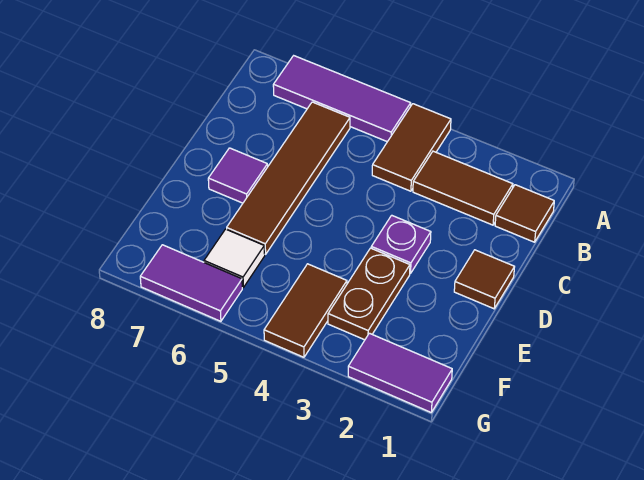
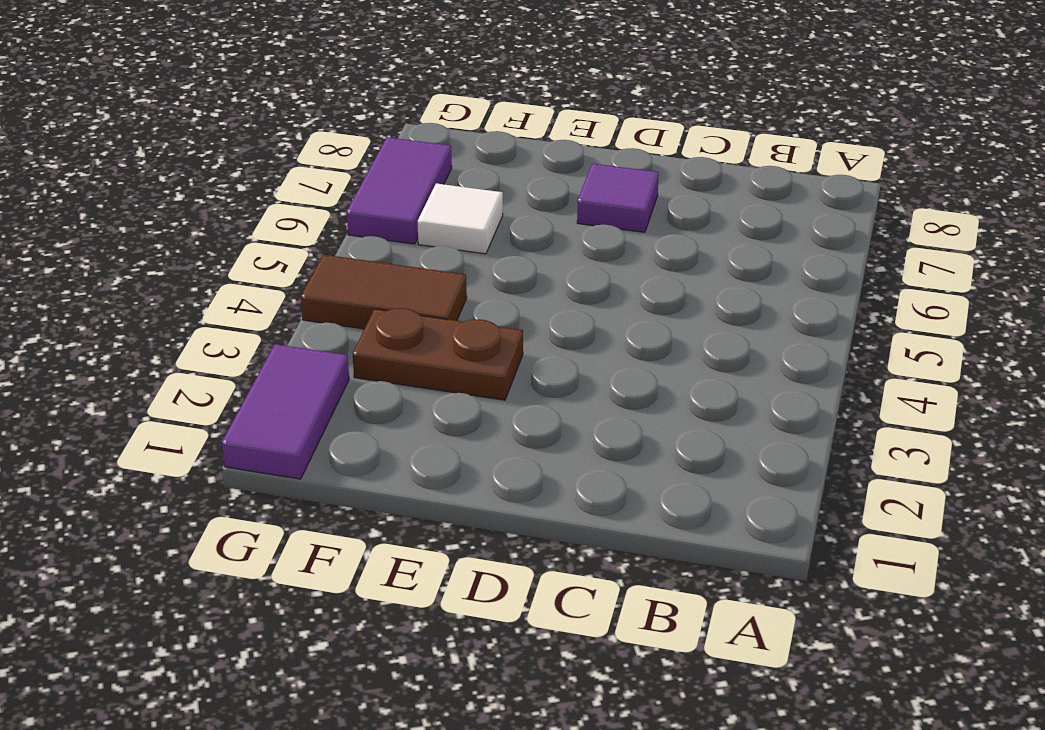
none -> brown 1x2 tile [372,104,451,191]
none -> purple 1x3 tile [273,56,411,142]
none -> brown 1x1 tile [495,185,554,242]

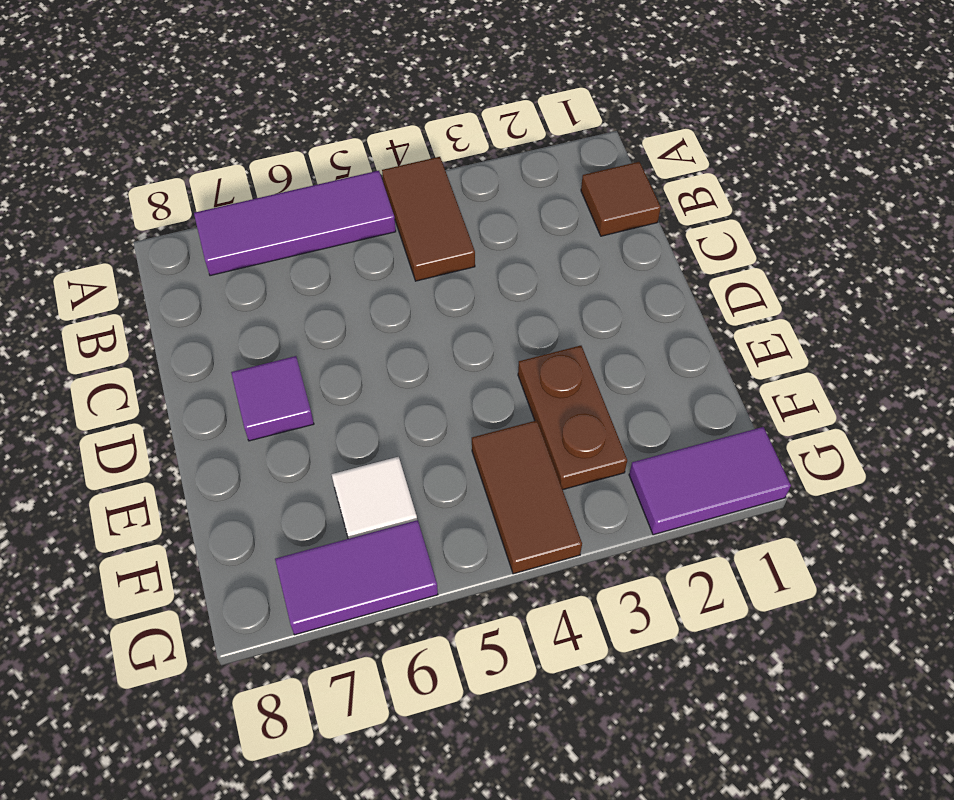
none -> brown 1x2 tile [413,151,513,225]
none -> brown 1x4 tile [227,102,350,254]
none -> brown 1x1 tile [454,250,514,309]

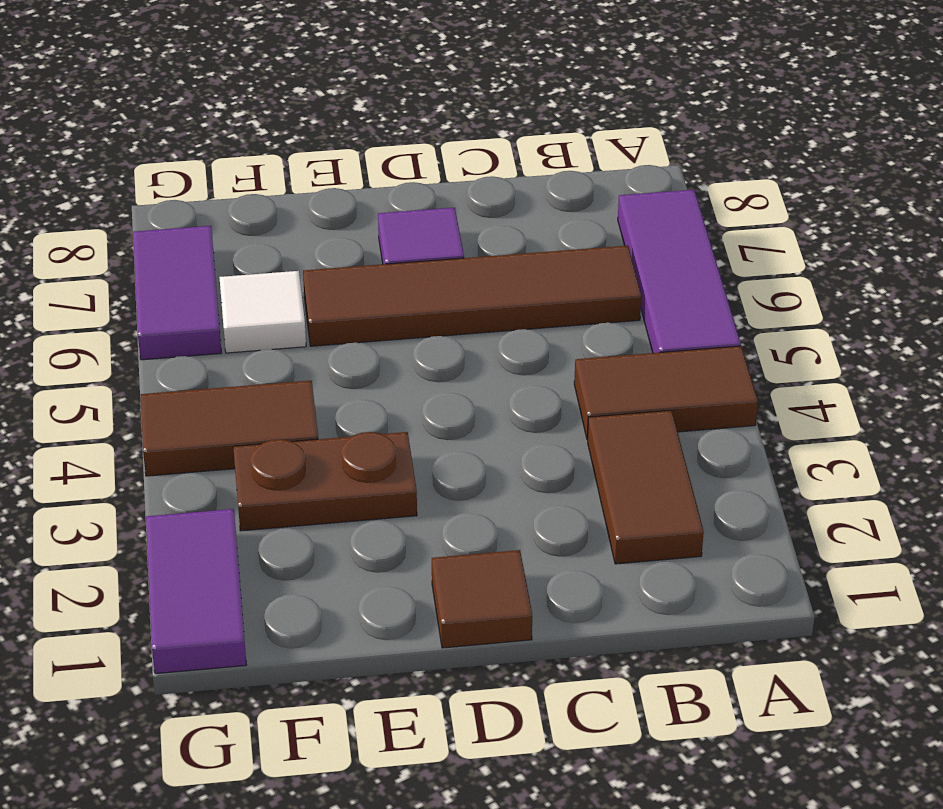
none -> brown 1x1 tile [495,185,554,242]
none -> purple 1x1 plate [371,215,431,274]

